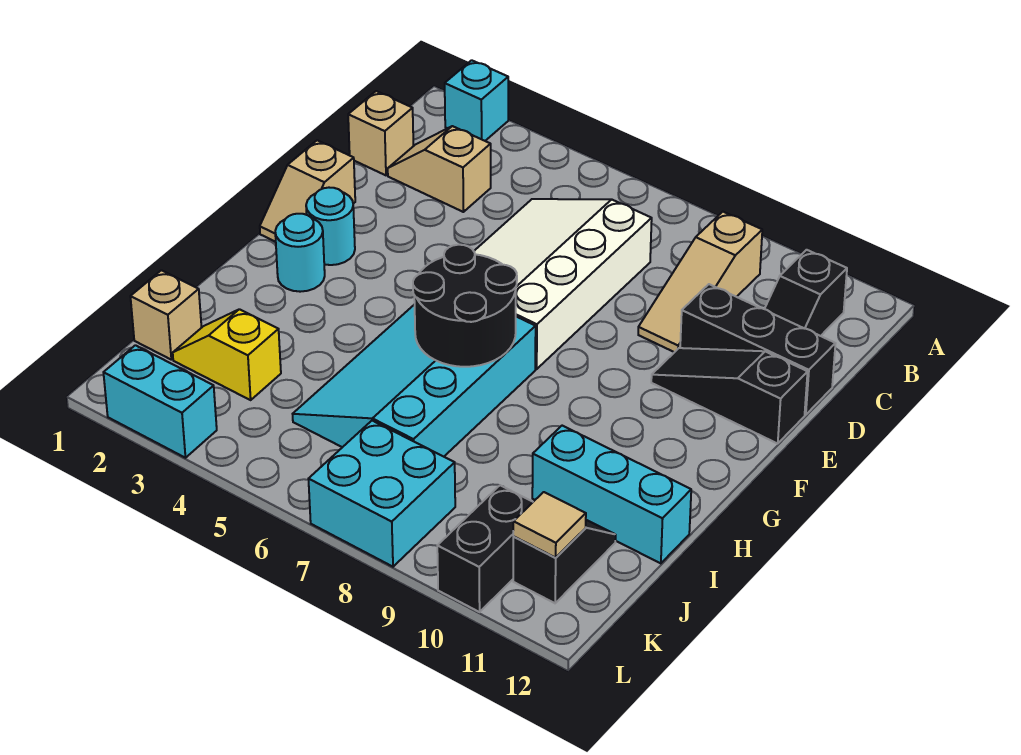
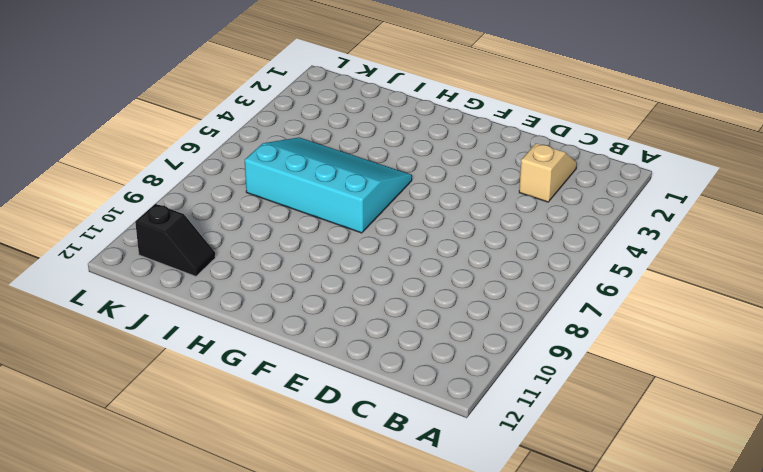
none -> cyan 1x1 brick [445,60,508,141]
none -> tan 1x3 slope [638,212,762,352]
none -> black 1x2 slope [765,250,847,336]

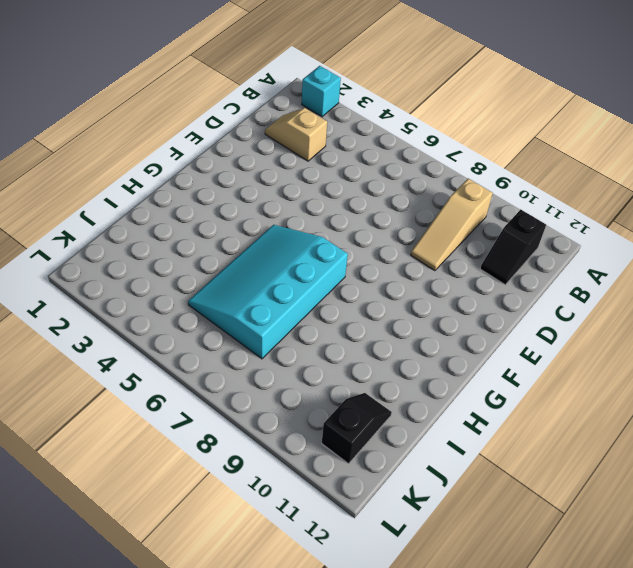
none -> tan 1x1 brick [348,91,413,175]
none -> white 3x4 slope [474,199,652,369]
none -> black 1x3 brick [680,284,836,415]

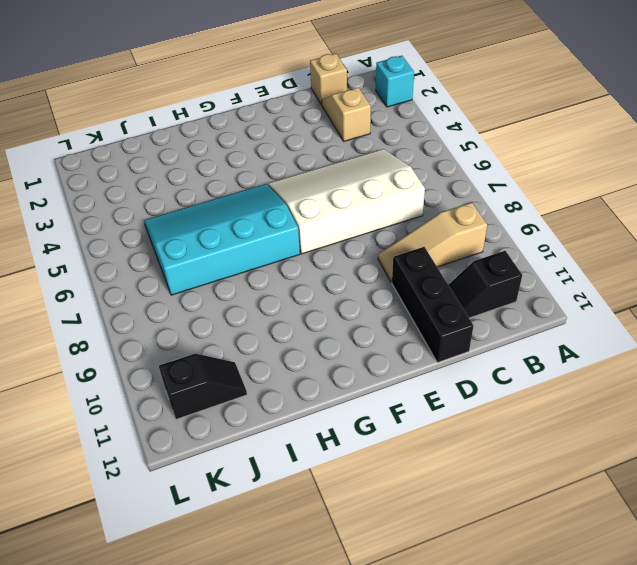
none -> tan 1x2 slope [260,140,355,242]
none -> black 1x3 slope [651,348,808,443]
none -> cyan 1x1 round brick [306,188,355,265]

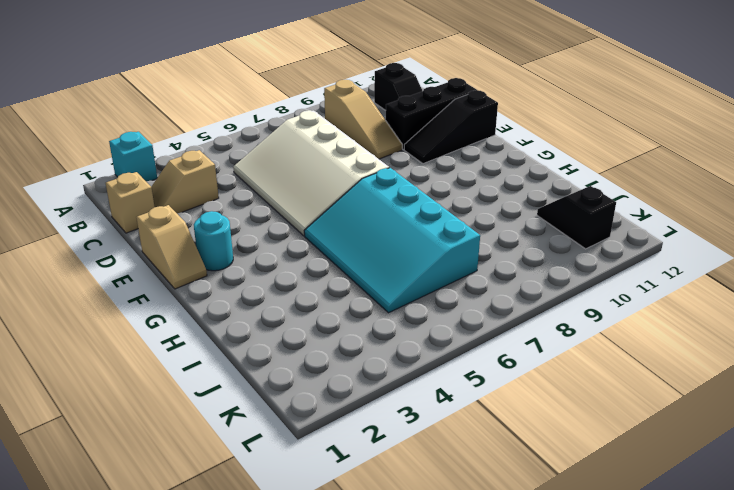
none -> cyan 1x1 round brick [275,214,325,292]
none -> cyan 1x3 brick [532,426,691,563]
none -> tan 1x1 brick [130,270,202,360]

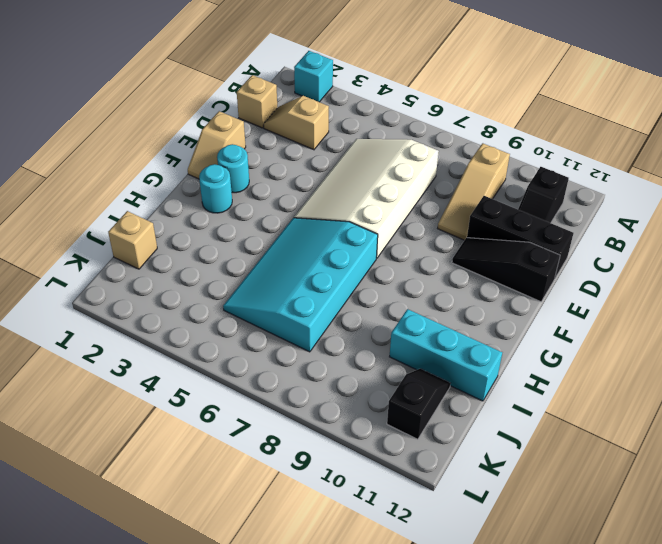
none -> yellow 1x2 slope [173,309,281,400]
none -> cyan 2x2 brick [308,421,455,567]
none -> black 1x2 brick [437,485,533,612]

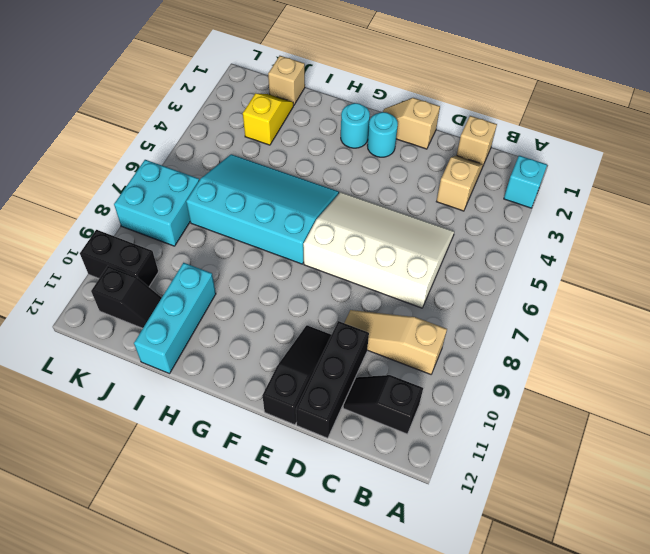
none -> cyan 1x2 brick [103,345,217,458]
none -> black 2x2 round brick [413,245,517,367]
none -> tan 1x1 tile [513,492,586,558]

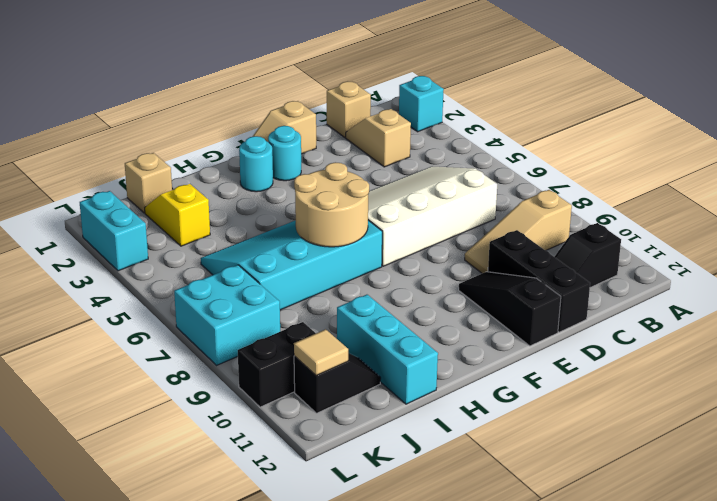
tan 2x2 round brick [294,162,369,247] -> black 2x2 round brick [413,245,517,367]

